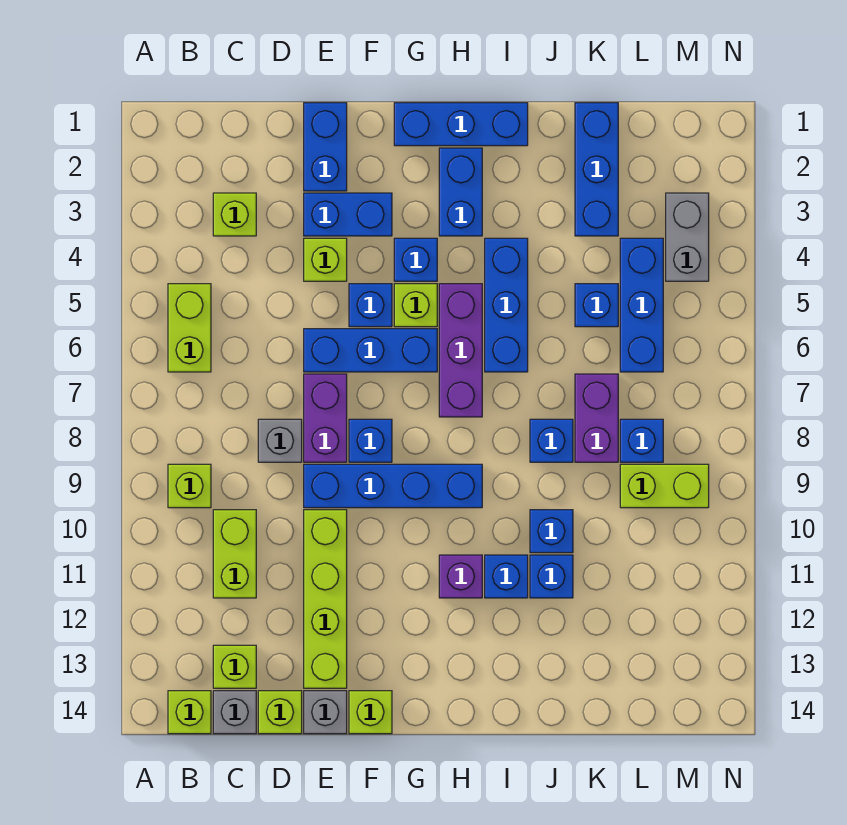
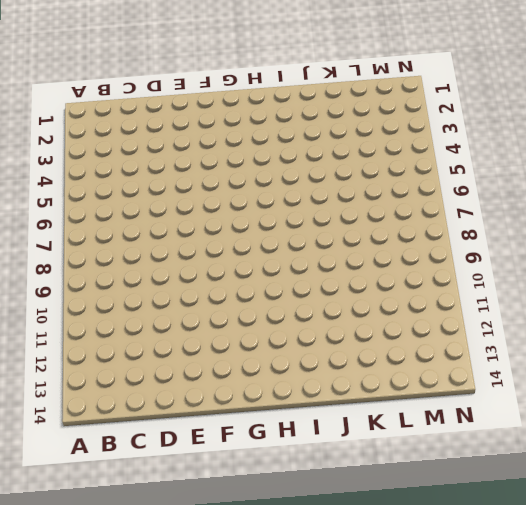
none -> lime 1x2 brick [168,284,211,372]
none -> lime 1x1 brick [168,464,211,508]
none -> lime 1x1 brick [168,691,211,734]
none -> lime 1x1 brick [213,193,256,236]

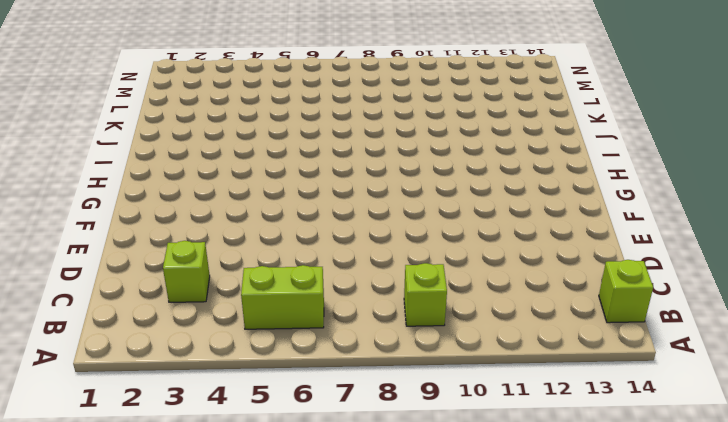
none -> lime 1x2 brick [213,510,256,598]
none -> lime 1x1 brick [213,645,256,688]
none -> grey 1x1 brick [213,691,256,734]
none -> grey 1x1 brick [258,419,302,462]

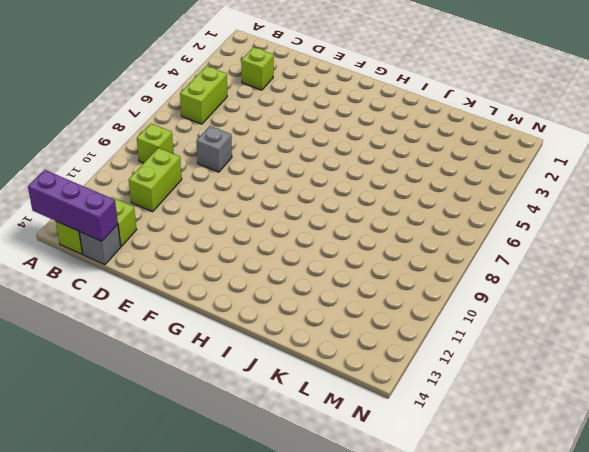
purple 1x3 brick [28,170,118,241] -> purple 1x3 brick turned to [439,284,482,417]
none -> lime 1x1 brick [258,691,302,734]
none -> blue 1x2 brick [304,103,347,191]
none -> blue 1x2 brick [304,193,392,236]
none -> lime 1x1 brick [304,238,347,281]

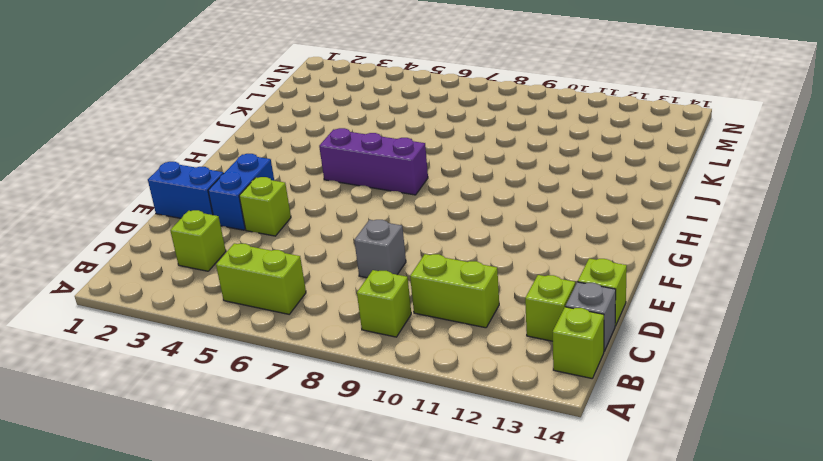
none -> blue 1x3 brick [304,329,437,372]
none -> purple 1x2 brick [304,374,347,462]
none -> blue 1x4 brick [304,464,482,508]
none -> lime 1x4 brick [304,510,347,688]

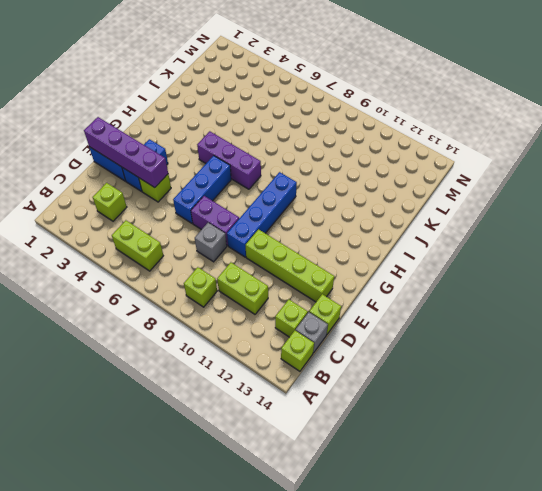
purple 1x4 brick [84,117,168,187] -> none
none -> grey 1x1 brick [304,691,347,734]
none -> blue 1x1 brick [349,284,392,327]
none -> blue 1x1 brick [349,419,392,462]
none -> lime 1x1 brick [349,691,392,734]

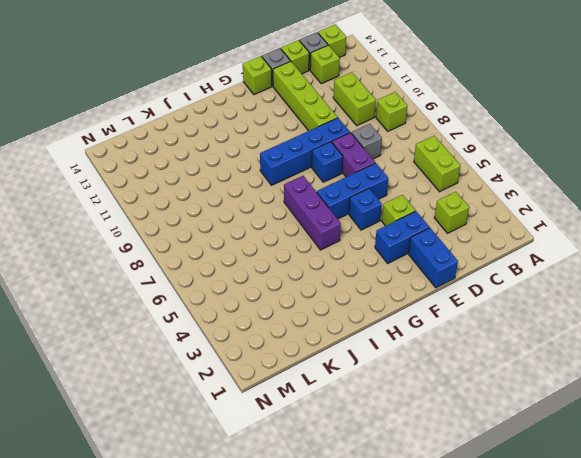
none -> blue 1x3 brick [394,103,528,146]
none -> blue 1x1 brick [394,238,437,281]
none -> lime 1x1 brick [394,284,437,327]
none -> blue 1x2 brick [439,148,482,236]

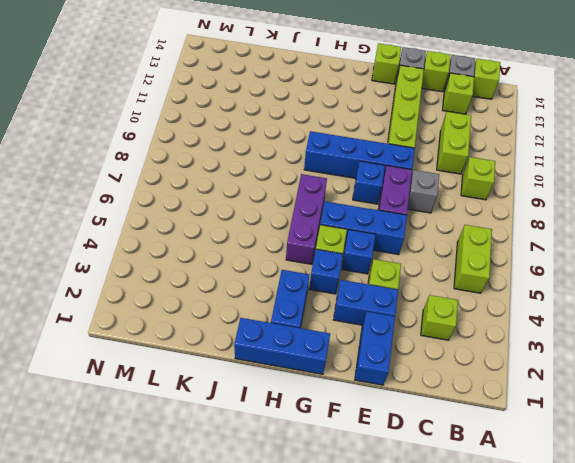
none -> purple 1x1 brick [439,555,482,598]
none -> blue 1x3 brick [485,238,528,372]
none -> blue 1x1 brick [485,555,528,598]
none -> blue 1x1 brick [530,419,573,462]

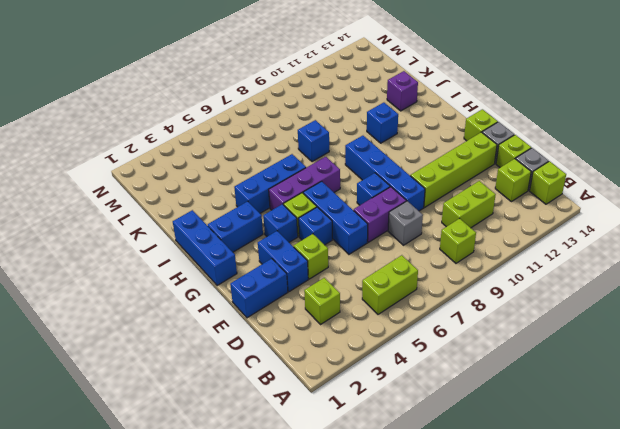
purple 1x1 brick [387,71,418,111] -> purple 1x1 brick moved to [439,555,482,598]
none -> blue 1x1 brick [530,510,573,553]
none -> blue 1x1 brick [530,555,573,598]
none -> blue 1x3 brick [575,103,618,236]
none -> blue 1x1 brick [575,284,618,327]

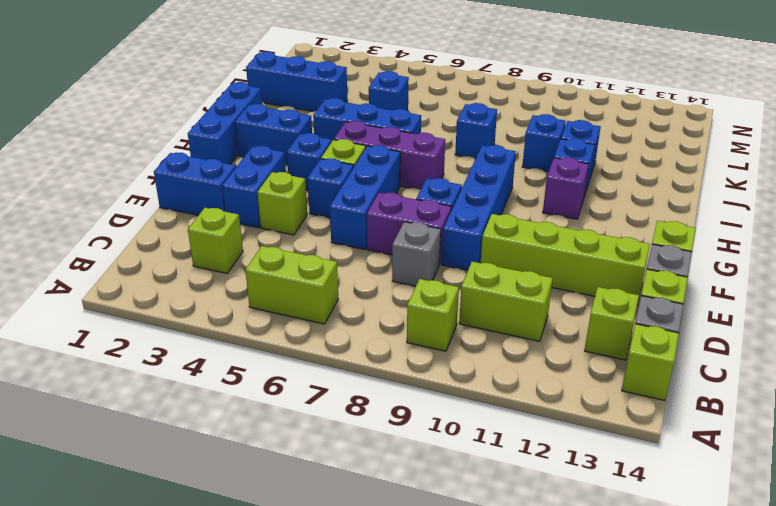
none -> purple 1x2 brick [575,374,618,462]
none -> blue 1x3 brick [620,238,663,372]
none -> blue 1x1 brick [620,419,663,462]
none -> lime 1x2 brick [620,464,709,508]

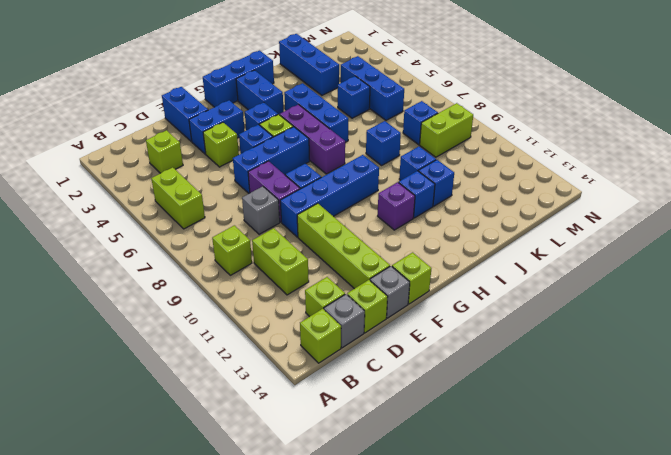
none -> purple 1x2 brick [575,374,618,462]
none -> grey 1x2 brick [666,193,709,281]

